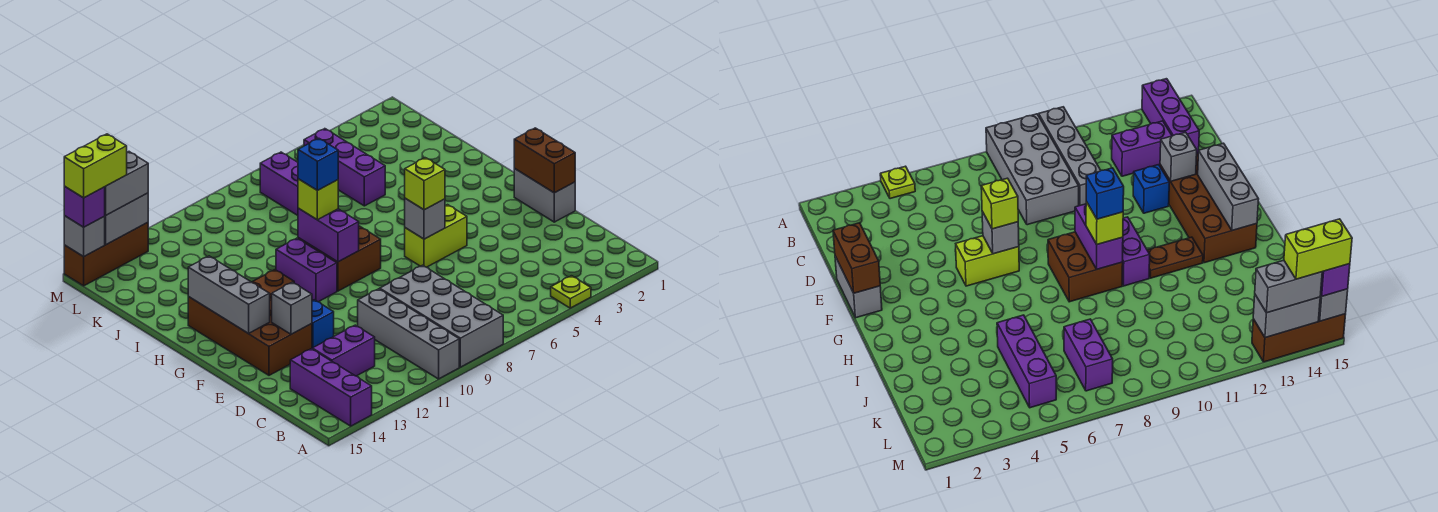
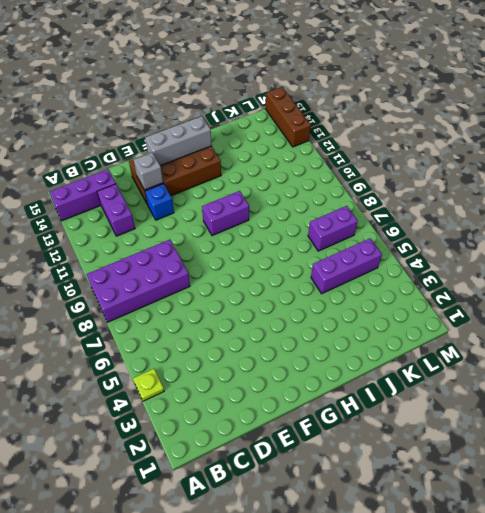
purple 2x4 brick [87,240,190,322] -> grey 2x4 brick [380,265,503,367]
none -> grey 1x4 brick [358,289,459,379]
none -> grey 1x2 brick [514,169,575,222]
none -> lime 1x2 brick [405,205,467,267]

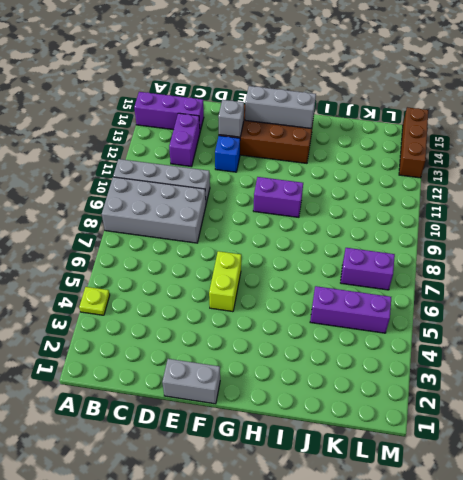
none -> brown 2x2 brick [298,226,381,291]
none -> brown 1x2 plate [252,270,294,299]
none -> brown 1x2 brick [514,128,575,193]

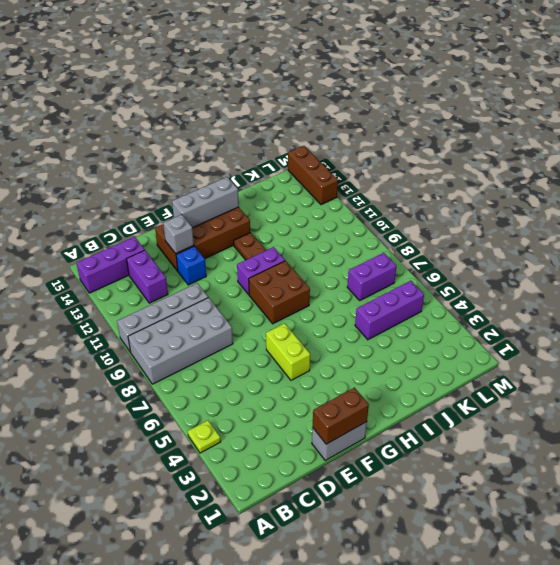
none -> grey 1x1 brick [405,198,445,239]
none -> purple 1x2 brick [298,208,359,262]
none -> grey 1x2 brick [104,193,148,245]

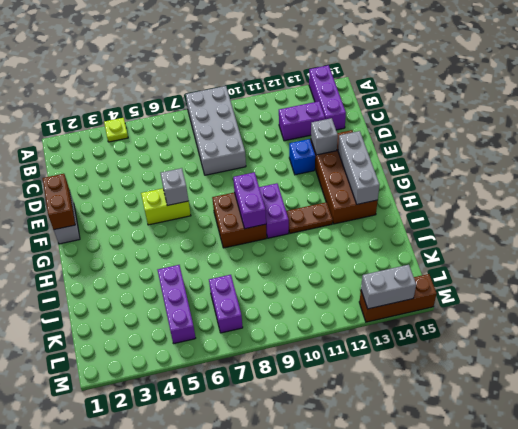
none -> grey 1x4 brick [358,289,459,379]
none -> grey 1x1 brick [64,216,105,257]
none -> lime 1x1 brick [405,158,445,210]

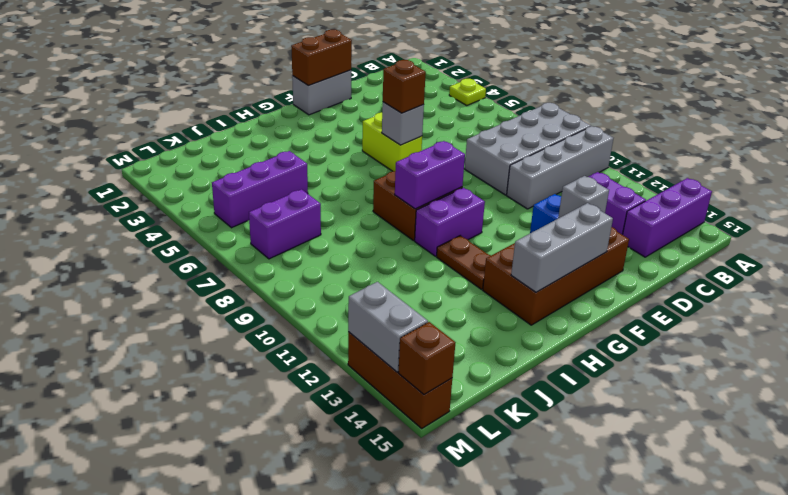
brown 1x1 brick [383,60,426,113] -> lime 1x1 brick [405,158,445,210]
brown 1x1 brick [399,322,456,395] -> grey 1x1 brick [64,216,105,257]
none -> lime 1x1 brick [298,179,338,220]
none -> grey 1x2 brick [105,152,148,215]
none -> purple 1x1 brick [64,186,105,227]

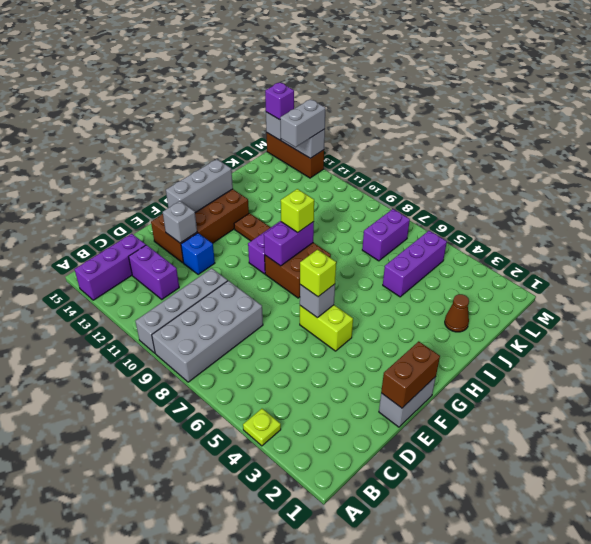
brown 1x1 cone [445,294,469,332] -> none
grey 1x2 brick [280,99,325,147] -> grey 1x2 brick turned to [105,152,148,215]
none -> blue 1x1 brick [298,138,338,191]
none -> lime 1x2 brick [64,134,127,198]

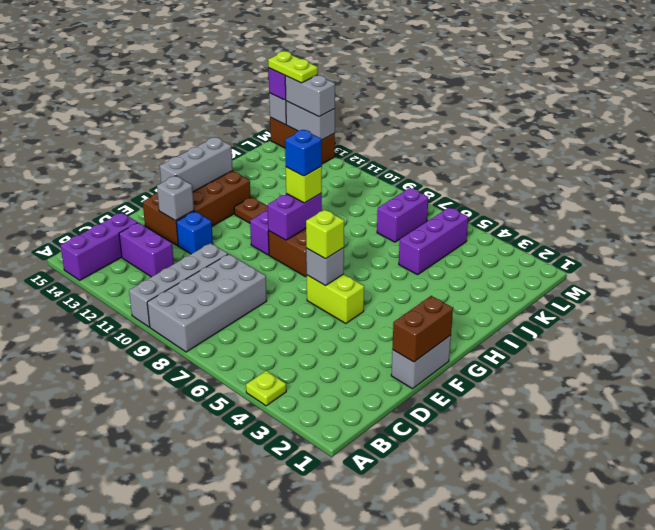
lime 1x2 plate [268,51,318,83] -> lime 1x2 brick [64,134,127,198]

